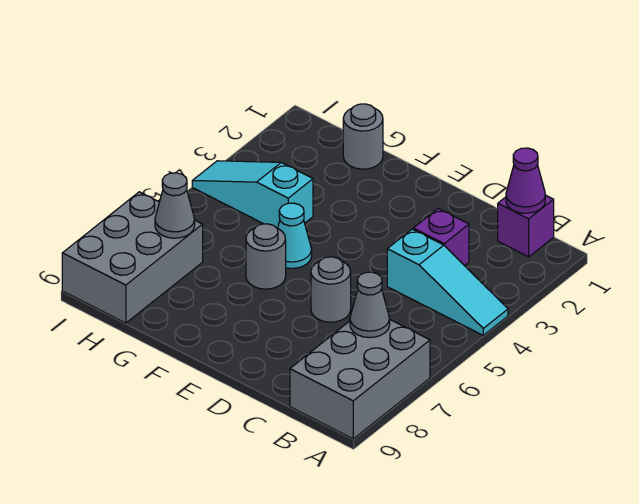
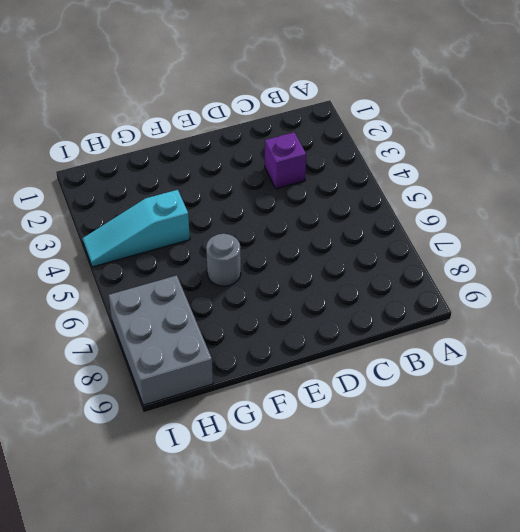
none -> cyan 1x3 slope [387,229,508,335]
none -> grey 2x3 brick [290,320,430,439]
none -> purple 1x1 brick [498,195,554,257]

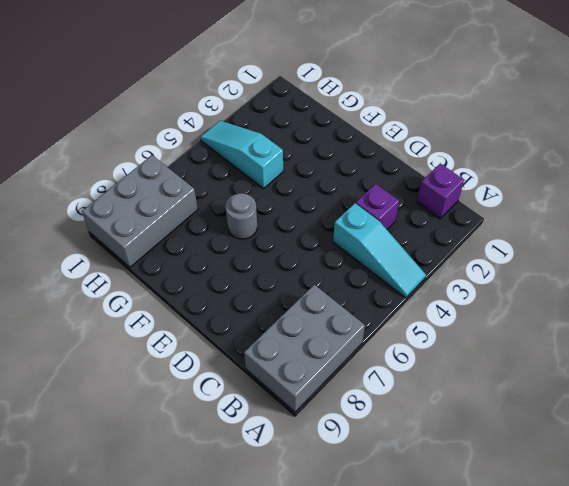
none -> grey 1x1 round brick [311,257,351,322]
none -> cyan 1x1 cone [278,203,312,268]
none -> grey 1x1 round brick [343,104,383,169]

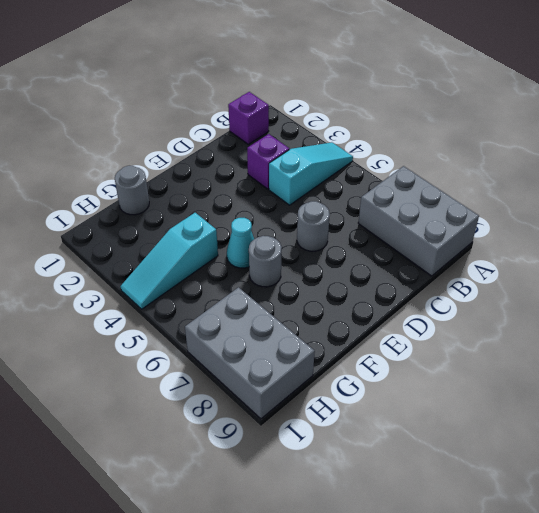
none -> purple 1x1 cone [506,148,545,213]
none -> grey 1x1 cone [350,272,390,337]
none -> grey 1x1 cone [155,173,195,238]

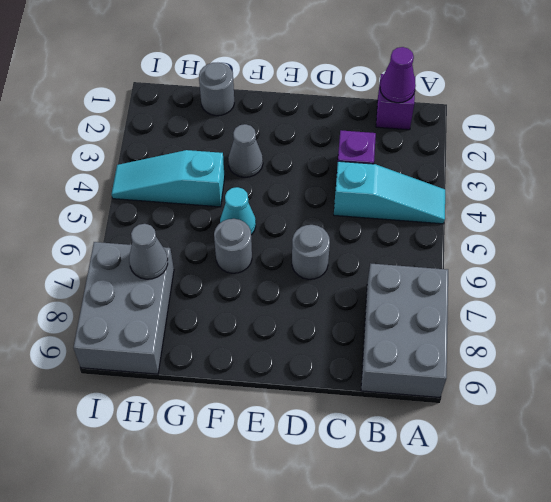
grey 1x1 cone [228,124,263,177] -> grey 1x1 cone moved to [350,272,390,337]

